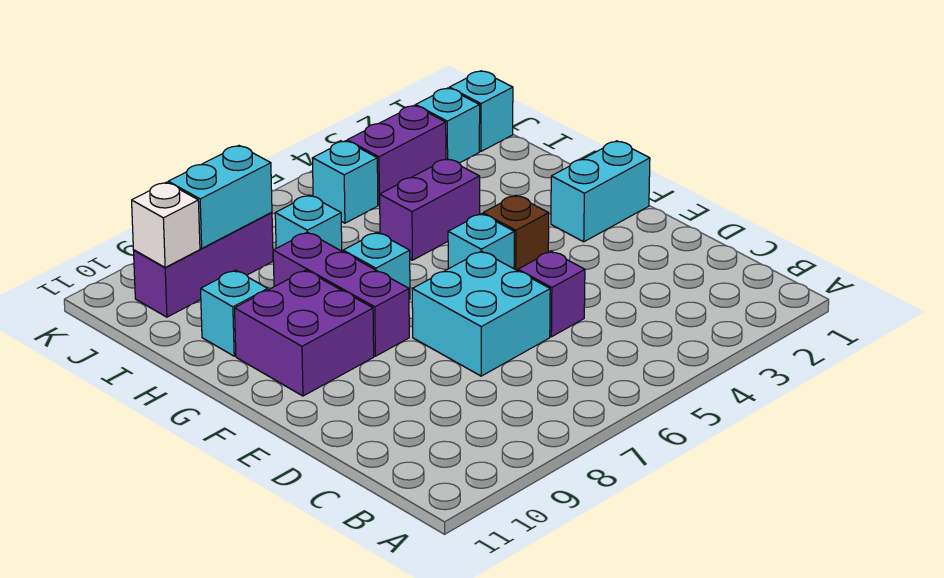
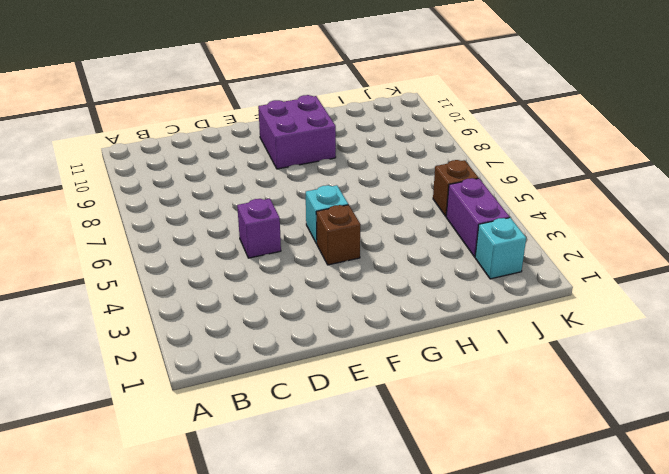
brown 1x1 brick [433,160,478,216] -> cyan 1x1 brick [312,141,378,223]
none -> cyan 2x2 brick [412,251,550,376]
none -> cyan 1x2 brick [551,141,650,242]
none -> purple 1x3 brick [273,232,409,356]

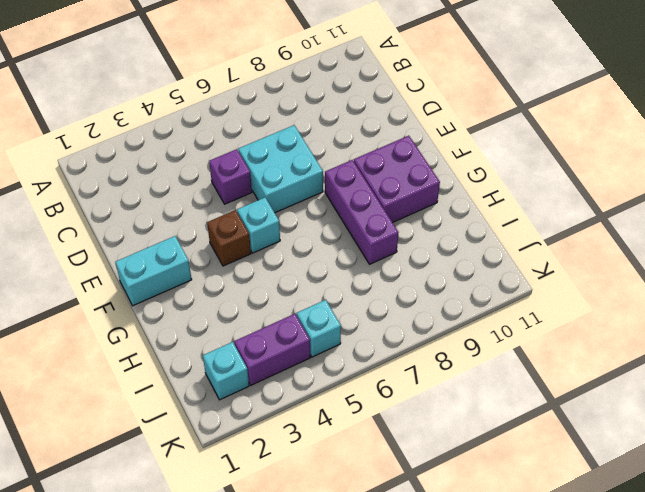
none -> cyan 1x1 brick [343,232,410,300]
none -> purple 1x2 brick [380,159,480,260]
none -> cyan 1x1 brick [201,270,268,356]

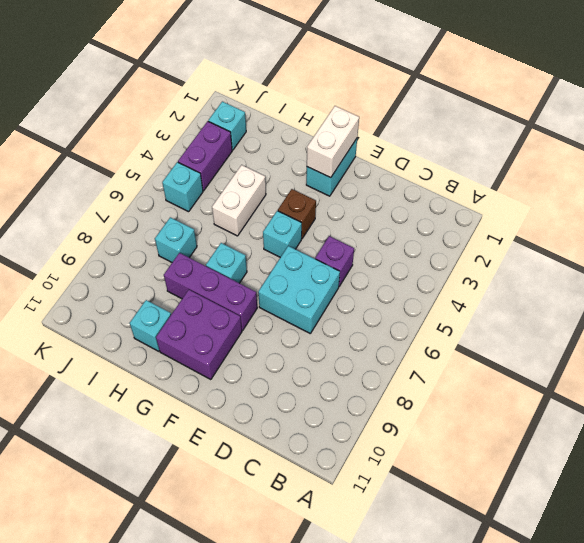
white 1x2 brick [307,106,359,178] -> none
white 1x2 brick [212,165,266,236] -> purple 1x2 brick [380,159,480,260]
none -> cyan 1x1 brick [449,71,513,151]
none -> purple 1x3 brick [133,212,273,317]
none -> cyan 1x2 brick [168,146,272,248]

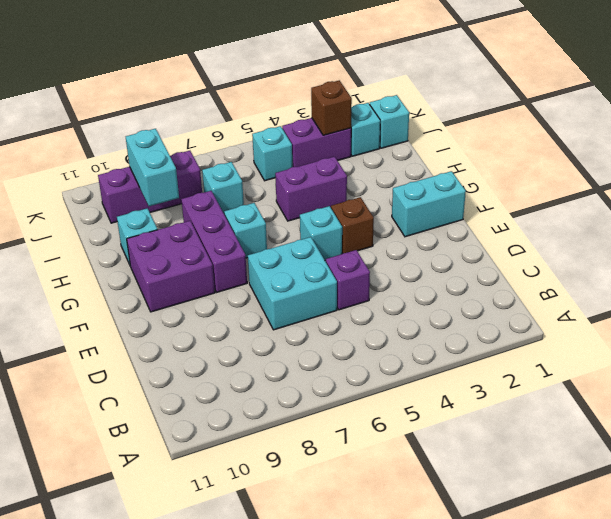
cyan 1x2 brick [126,129,179,206] -> cyan 1x2 brick turned to [168,146,272,248]
brown 1x1 brick [311,80,352,135] -> none
none -> white 1x1 brick [132,182,200,267]

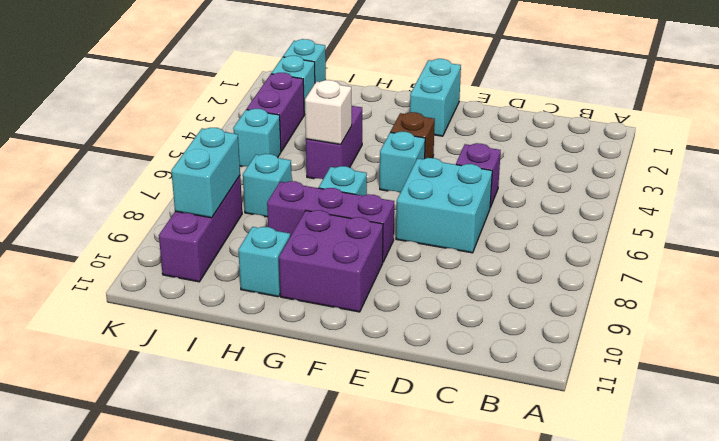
white 1x1 brick [305,80,352,145] -> white 1x1 brick moved to [132,182,200,267]

